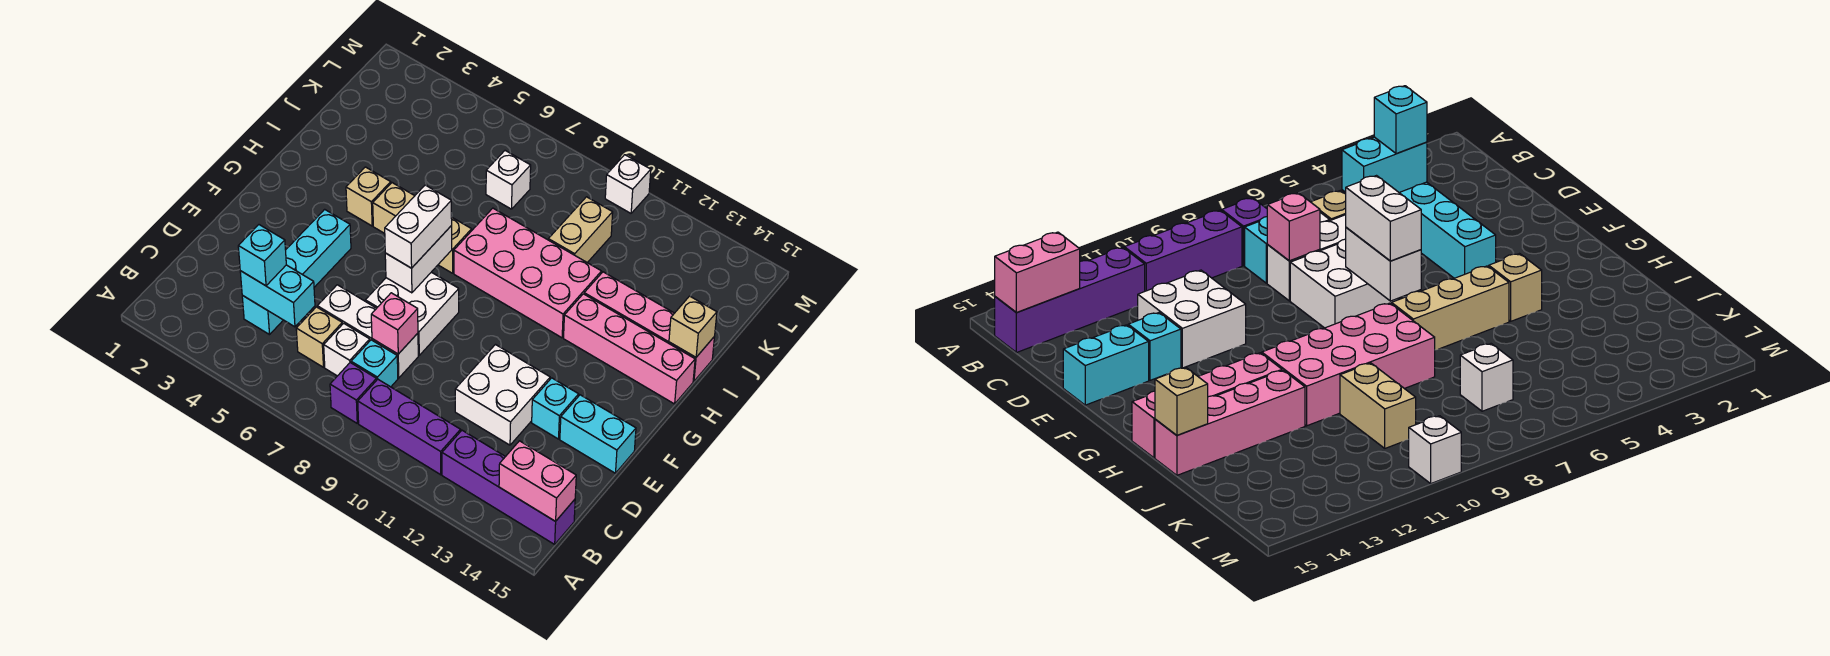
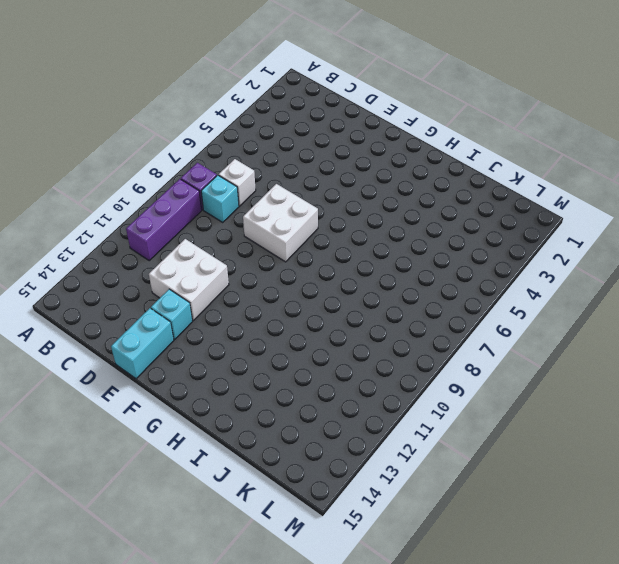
none -> purple 1x4 brick [442,430,575,544]
none -> cyan 1x4 brick [242,209,351,335]
none -> tan 1x1 brick [296,307,342,367]

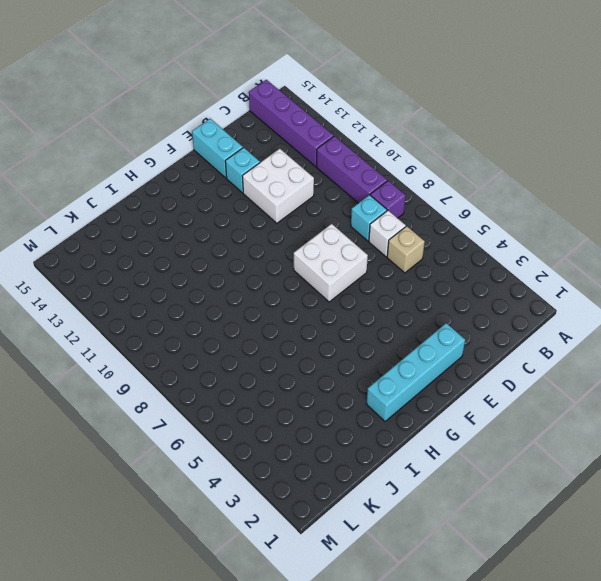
cyan 1x4 brick [366,323,465,421] -> cyan 1x4 brick moved to [242,209,351,335]
none -> white 1x3 brick [317,285,418,378]
none -> tan 1x1 brick [346,167,391,226]
none -> tan 1x3 brick [373,183,472,273]

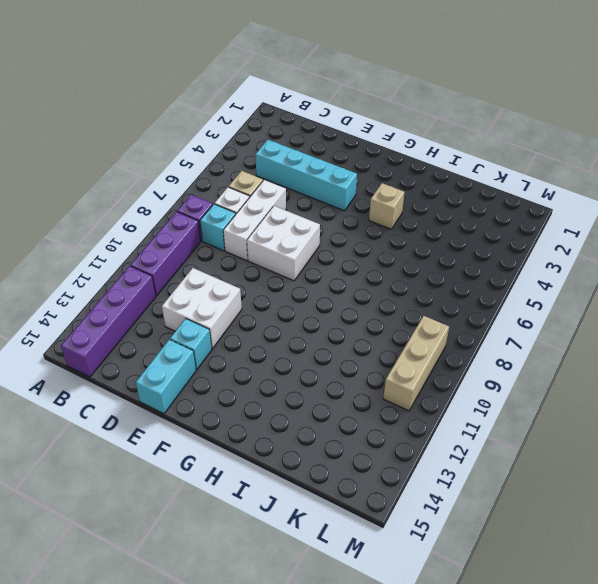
tan 1x3 brick [383,316,449,411] -> tan 1x3 brick moved to [373,183,472,273]
none -> pink 2x4 brick [454,208,602,338]
none -> pink 1x4 brick [564,294,695,404]
none -> pink 1x4 brick [584,272,714,381]

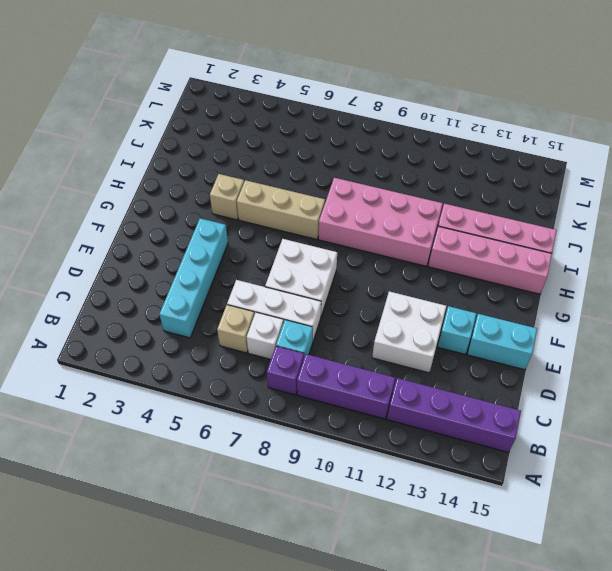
none -> tan 1x2 brick [548,197,613,263]
none -> white 1x1 brick [486,151,531,209]
none -> white 1x1 brick [605,155,651,213]

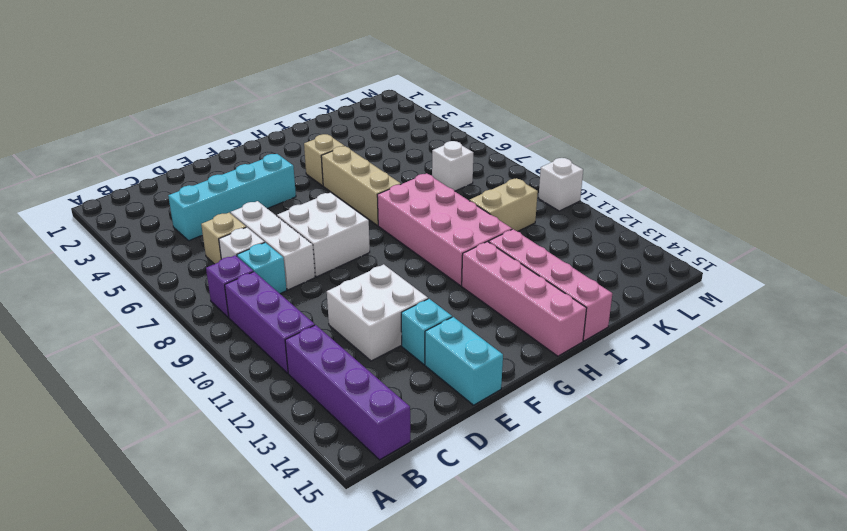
none -> pink 1x2 brick [499,441,576,521]
none -> cyan 1x2 brick [240,265,315,327]
none -> pink 1x1 brick [371,293,418,354]

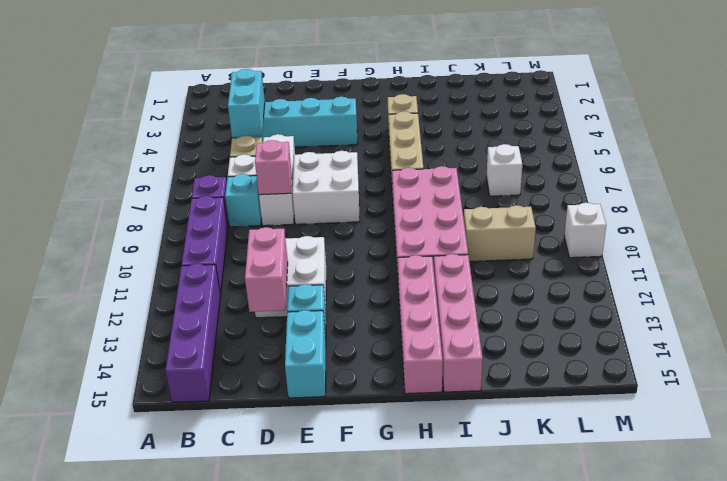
pink 1x2 brick [245,227,288,312] -> pink 1x2 brick moved to [499,441,576,521]
none -> white 1x2 brick [385,226,452,293]
none -> tan 1x1 brick [669,296,717,357]
none -> cyan 1x1 brick [238,225,286,286]

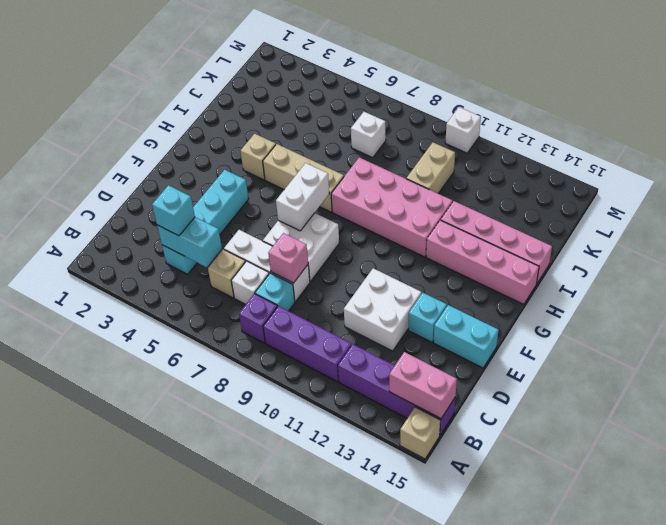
tan 1x1 brick [400,407,440,459] -> tan 1x1 brick moved to [669,296,717,357]
none -> white 1x2 brick [385,185,452,268]

